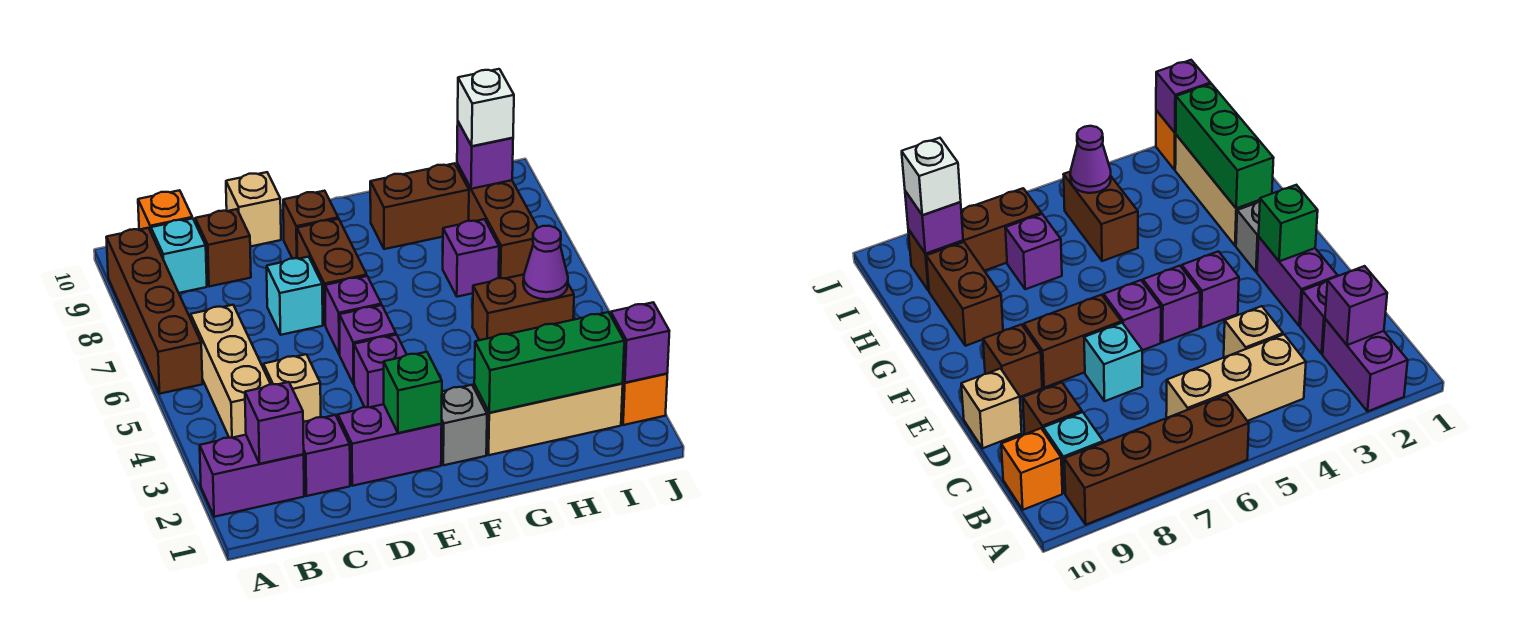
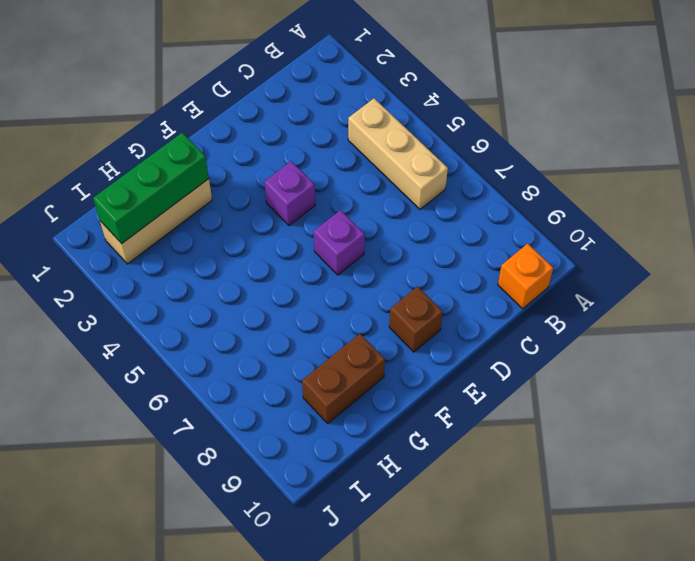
none -> purple 1x2 brick [200,435,304,517]
none -> brown 1x4 brick [106,228,203,394]
none -> cyan 1x1 brick [151,218,207,293]
none -> purple 1x1 brick [303,415,350,496]

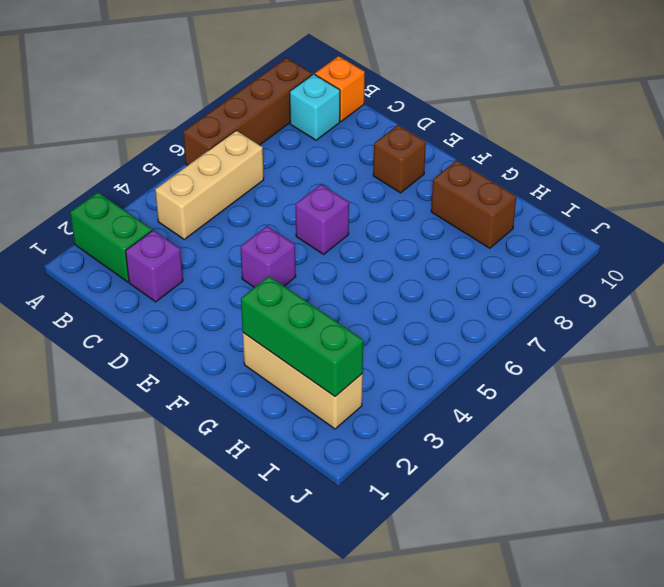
green 1x2 brick [70,192,152,282] -> purple 1x2 brick [200,435,304,517]
none -> tan 1x1 brick [263,354,321,422]
none -> brown 1x1 brick [195,209,251,287]
none -> purple 1x2 brick [338,404,442,486]
none -> cyan 1x1 brick [267,257,323,335]

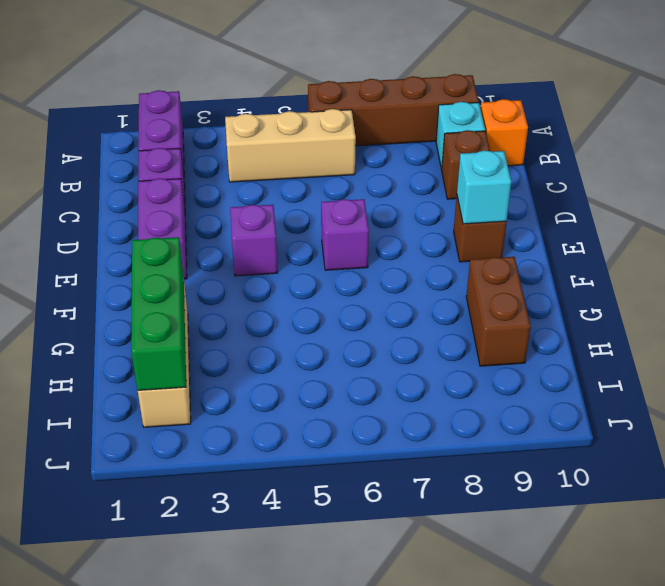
cyan 1x1 brick [457,150,512,224] -> cyan 1x1 brick moved to [267,257,323,335]
none -> tan 1x1 brick [263,354,321,422]
none -> tan 1x1 brick [226,172,281,247]
none -> purple 1x1 brick [339,305,396,384]
none -> brown 1x2 brick [297,219,367,324]

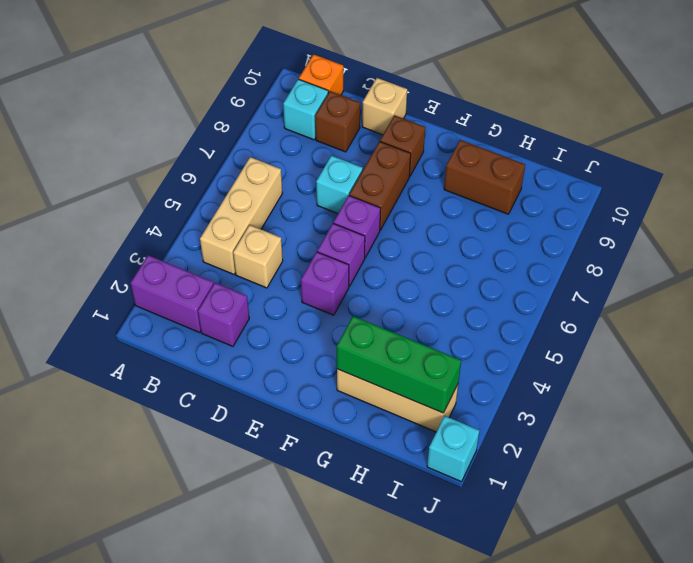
cyan 1x1 brick [427,416,480,482] -> none
none -> brown 1x4 brick [106,228,203,394]
none -> purple 1x2 brick [338,404,442,486]
none -> grey 1x1 brick [441,385,487,465]
none -> brown 1x2 brick [472,275,574,340]

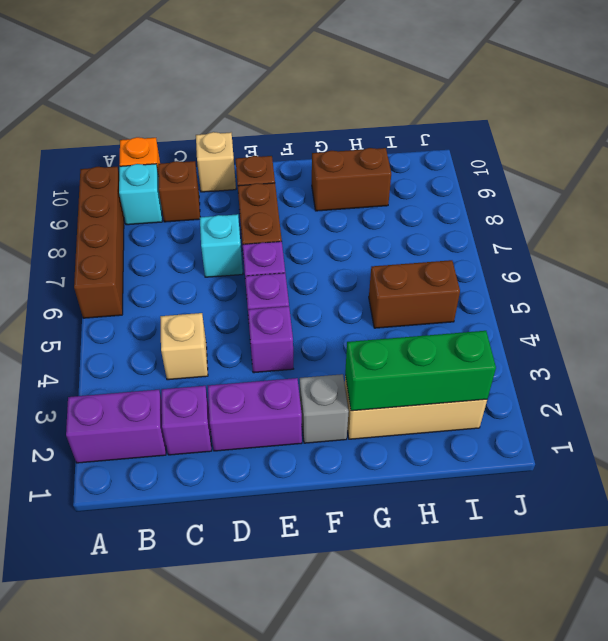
none -> tan 1x3 brick [191,305,270,438]
none -> purple 1x1 brick [443,219,499,297]
none -> brown 1x3 brick [457,164,538,278]
none -> orange 1x1 brick [621,374,667,425]

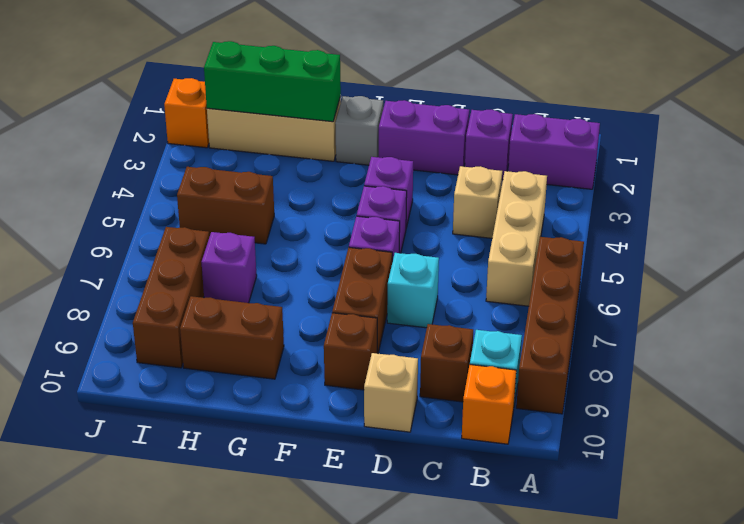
none -> purple 1x1 brick [245,382,304,464]
none -> green 1x1 brick [384,352,442,433]
none -> purple 1x1 cone [523,226,568,299]
none -> purple 1x1 brick [457,122,513,189]

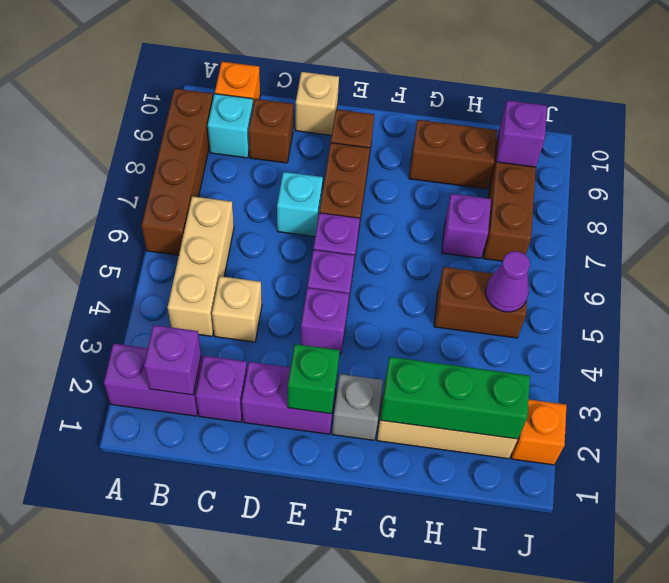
none -> purple 1x1 brick [611,302,669,383]
none -> white 1x1 brick [458,69,514,146]

